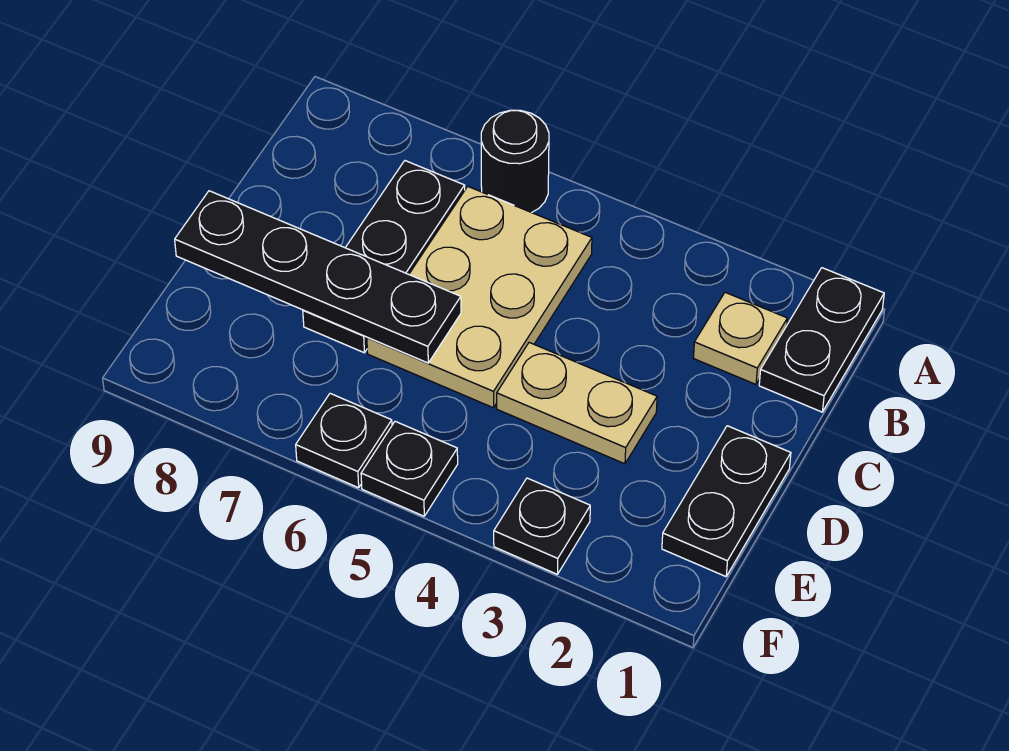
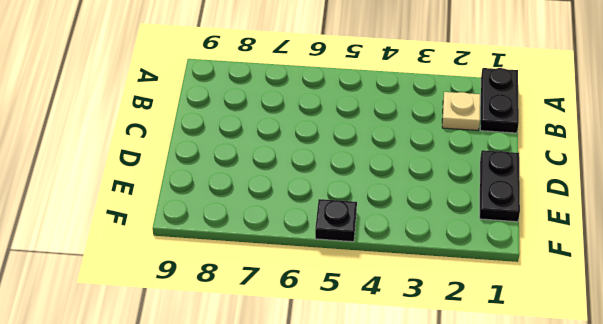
none -> black 1x1 round brick [481,110,549,213]
none -> tan 2x3 plate [367,187,592,408]

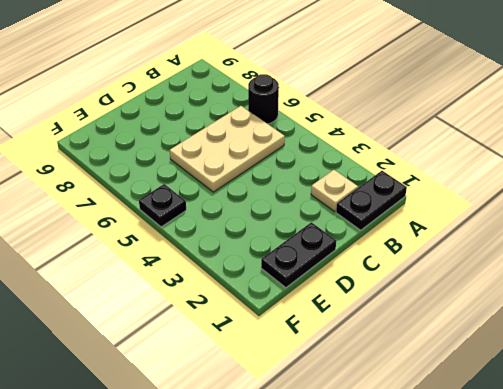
none -> black 1x3 plate [303,161,465,353]
none -> tan 1x2 plate [497,343,657,464]

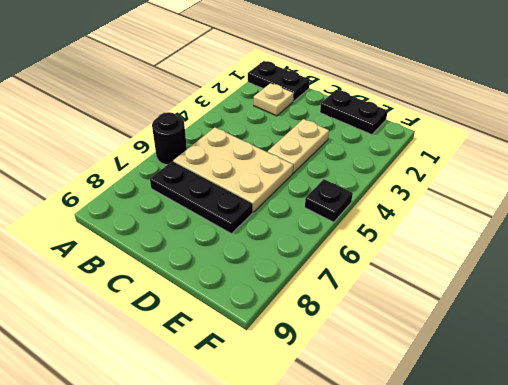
none -> black 1x1 plate [494,478,590,574]
none -> black 1x1 plate [296,393,392,488]

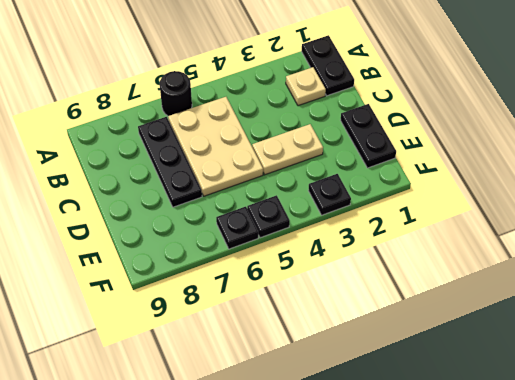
none -> black 1x4 plate [175,191,461,363]

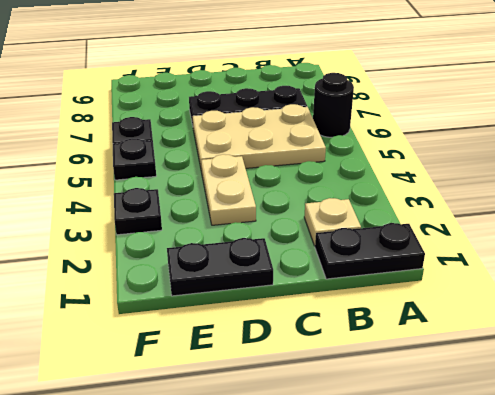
none -> black 1x4 plate [175,191,461,363]

